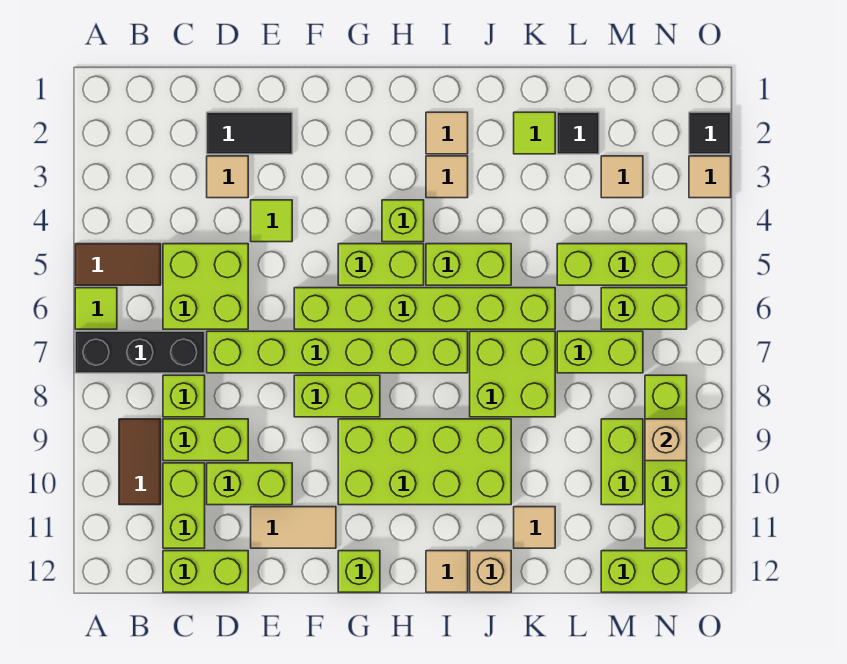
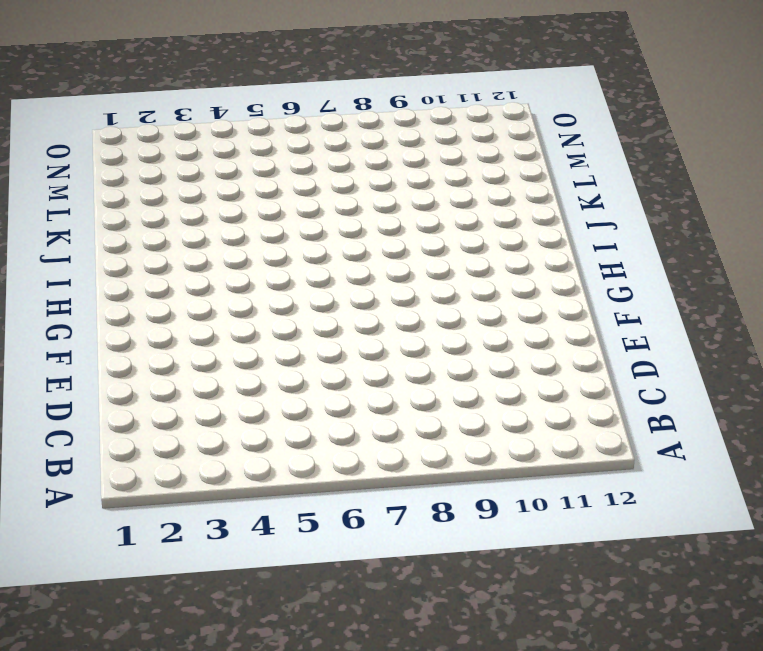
none -> brown 1x2 tile [75,244,161,285]
none -> lime 1x1 tile [75,288,117,329]
none -> black 1x3 brick [75,331,205,373]
none -> brown 1x2 tile [119,419,161,505]

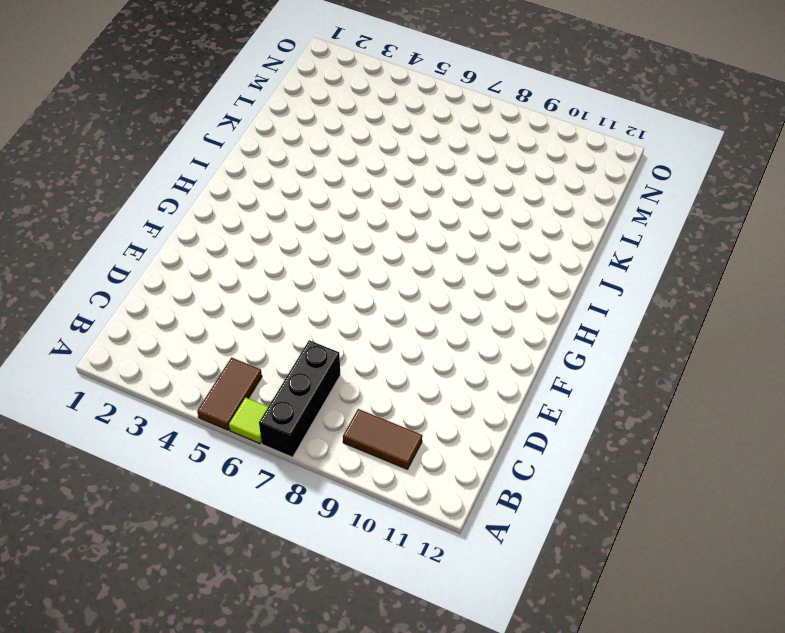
none -> lime 2x2 brick [163,244,248,329]
none -> lime 1x1 brick [163,375,205,417]
none -> lime 1x2 brick [163,419,248,461]
none -> lime 1x2 brick [163,463,205,548]

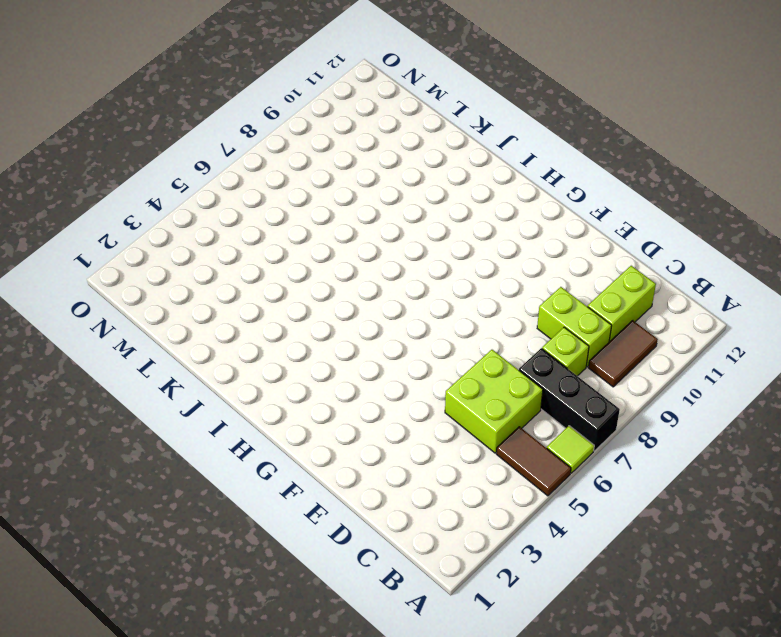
none -> lime 1x2 brick [163,551,248,592]
none -> black 1x2 tile [207,112,292,154]
none -> tan 1x1 tile [207,156,248,198]
none -> lime 1x6 brick [207,331,468,373]

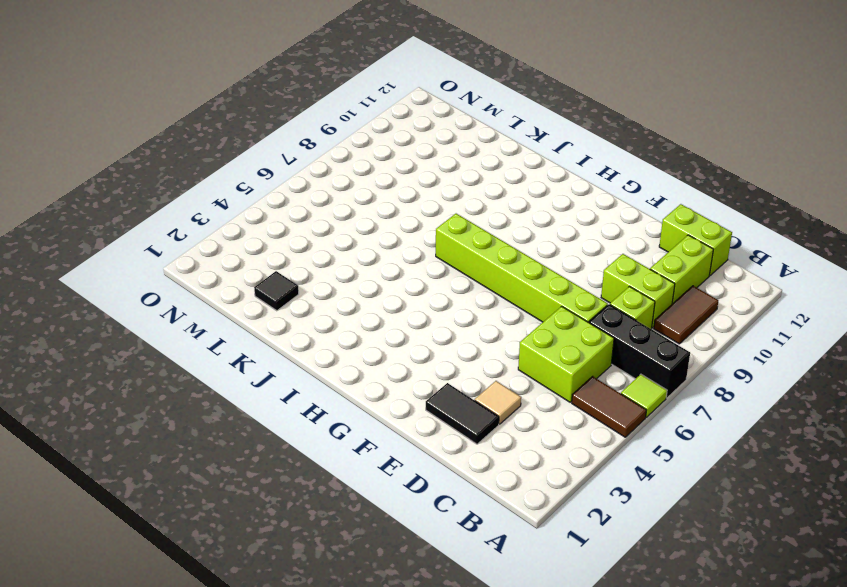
none -> lime 1x2 brick [207,463,292,505]
none -> lime 1x1 tile [251,200,292,242]
none -> tan 1x2 tile [251,507,336,548]
none -> lime 1x6 brick [294,288,555,329]

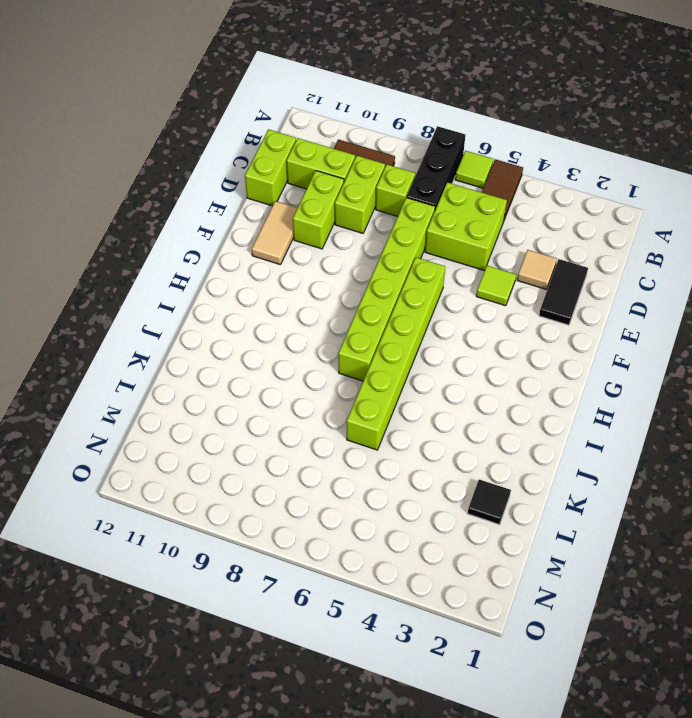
none -> lime 1x2 brick [294,375,380,417]
none -> lime 1x2 brick [338,244,424,285]
none -> lime 2x4 brick [338,419,511,505]
none -> lime 1x1 brick [338,551,380,592]

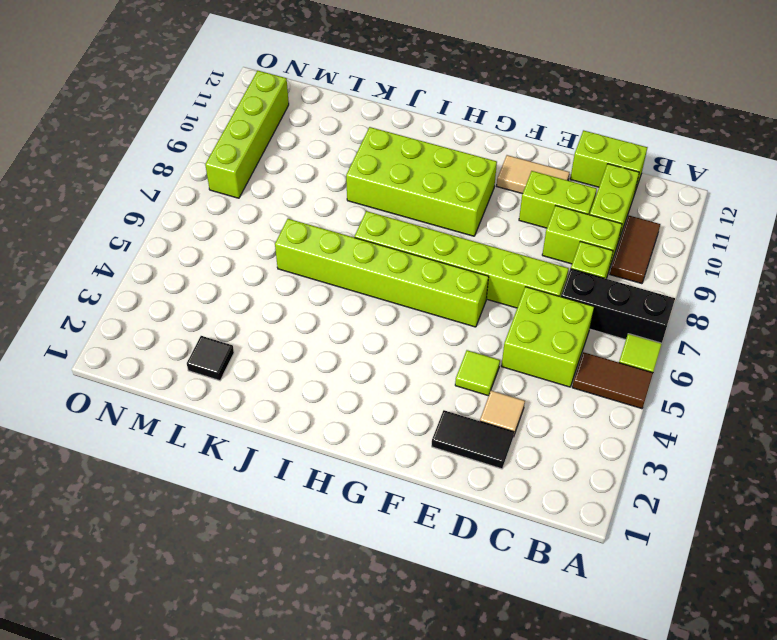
none -> lime 1x2 brick [294,375,380,417]
none -> lime 1x2 brick [338,244,424,285]
none -> lime 1x1 brick [338,551,380,592]
none -> lime 1x1 brick [382,200,424,242]

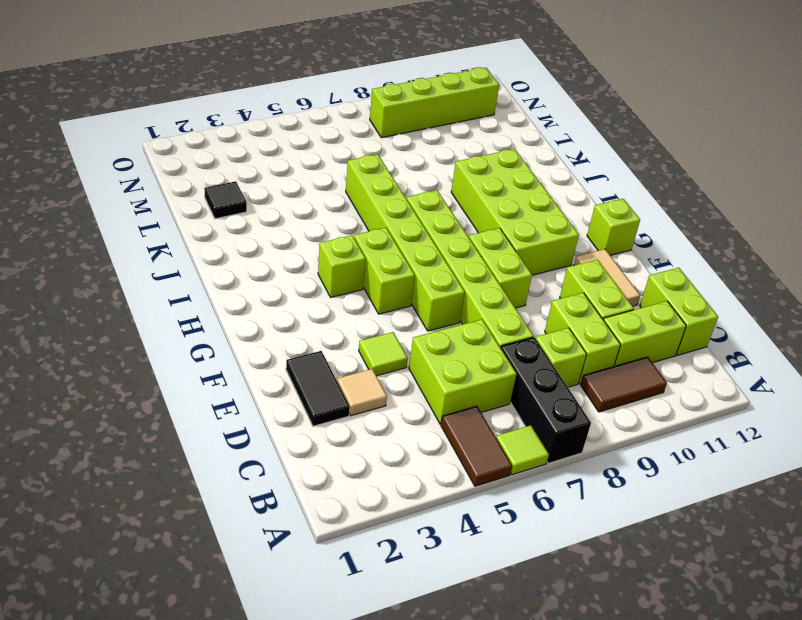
none -> tan 1x1 tile [426,112,468,154]
none -> tan 1x1 tile [426,156,468,198]
none -> lime 1x2 brick [426,244,511,285]
none -> tan 1x1 tile [426,551,468,592]

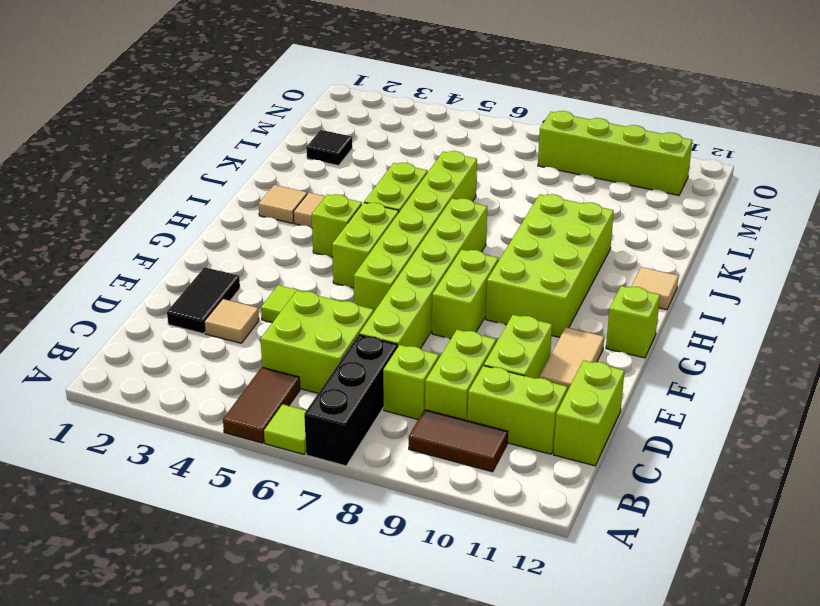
none -> lime 2x2 brick [470,331,555,417]
none -> tan 1x1 brick [470,551,511,592]
none -> lime 1x1 tile [514,112,555,154]
none -> tan 1x1 tile [514,507,555,548]

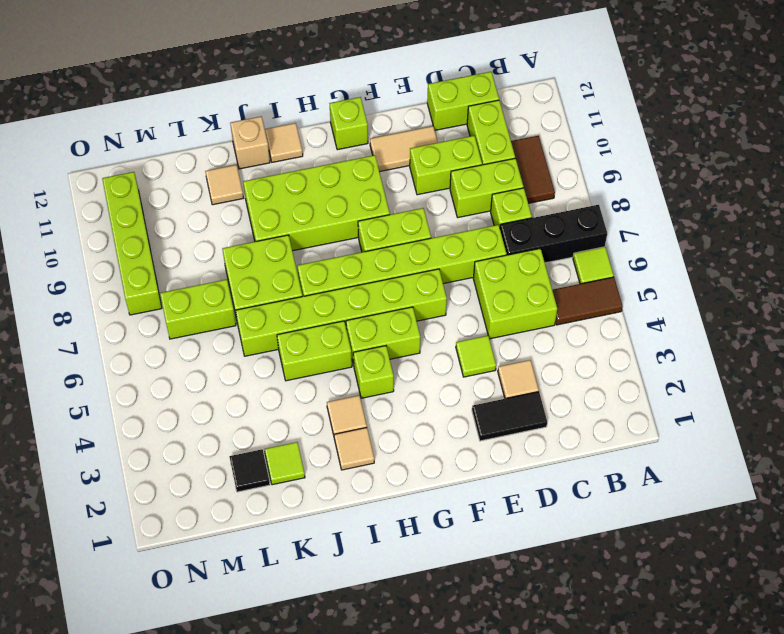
none -> lime 1x3 brick [557,244,687,285]
none -> tan 1x1 tile [601,156,643,198]
none -> lime 1x2 brick [601,288,687,329]
none -> lime 1x2 brick [601,419,643,505]

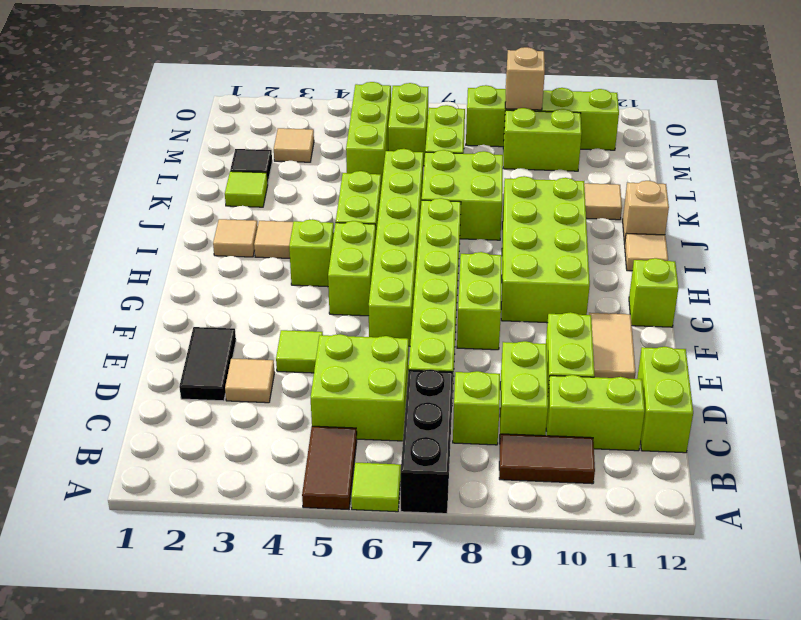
none -> lime 1x2 brick [601,551,687,592]
none -> black 1x1 tile [689,112,731,154]
none -> tan 1x1 tile [689,156,731,198]

